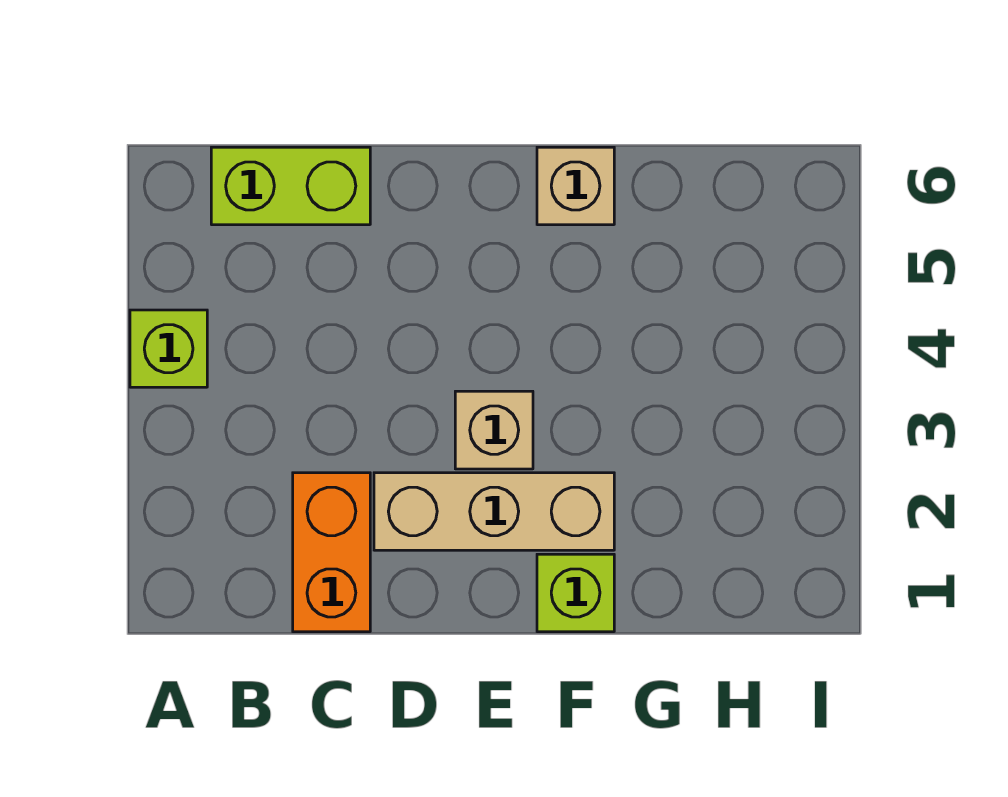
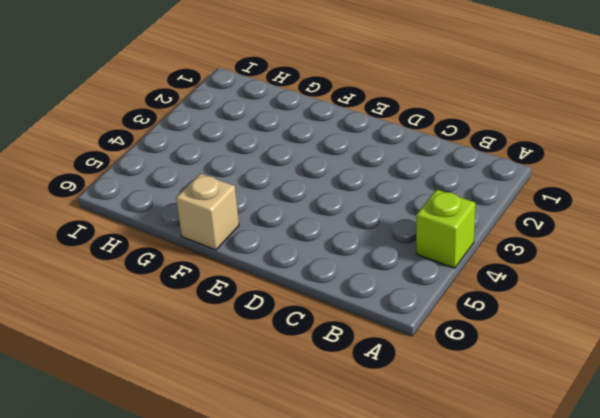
none -> lime 1x2 brick [211,147,370,225]
none -> orange 1x2 brick [293,473,370,632]

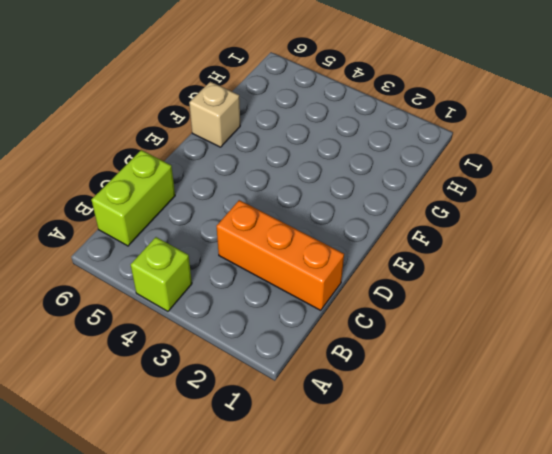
orange 1x3 brick [217,200,344,310] -> orange 1x2 brick [293,473,370,632]
none -> tan 1x3 brick [374,473,614,550]
none -> tan 1x1 brick [455,391,533,469]

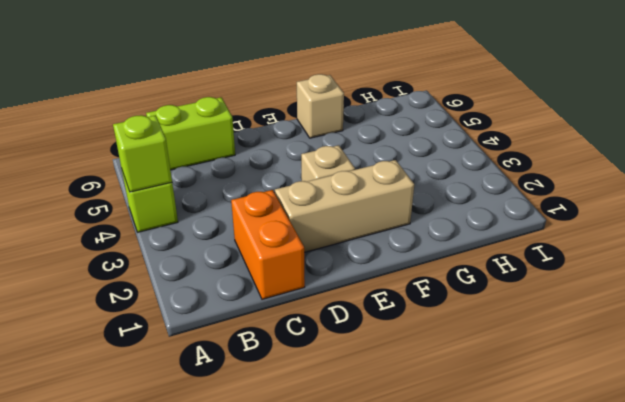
lime 1x1 brick [113,115,172,192] -> lime 1x1 brick moved to [537,554,614,632]

